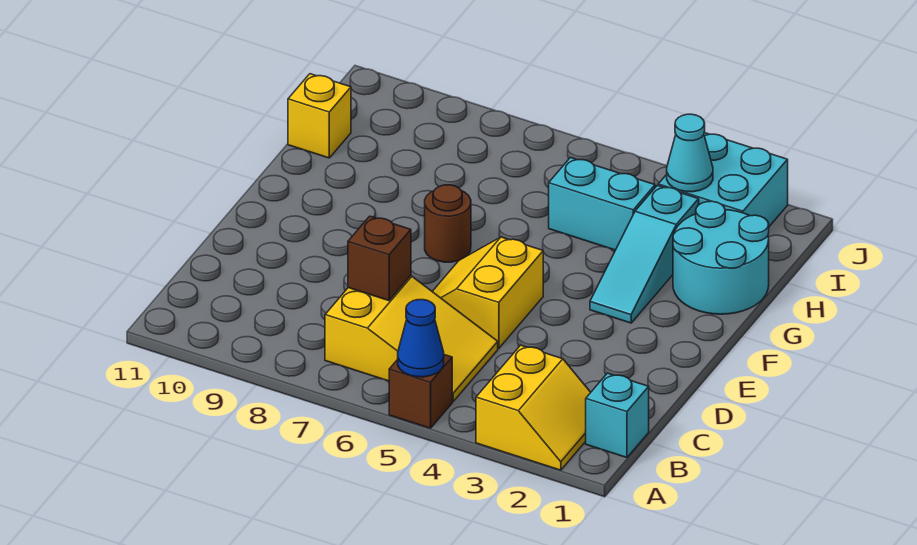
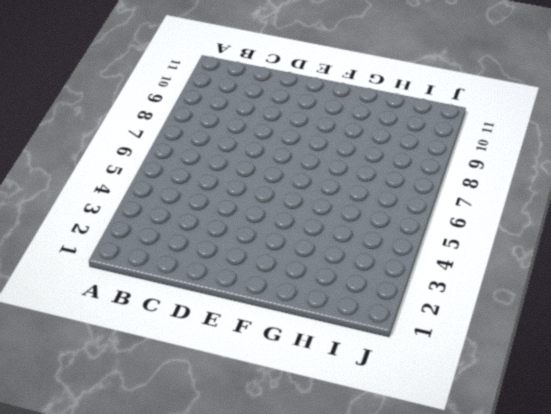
none -> yellow 2x2 slope [476,345,591,470]
none -> brown 1x1 brick [389,355,452,428]
none -> cyan 1x1 brick [586,373,649,458]

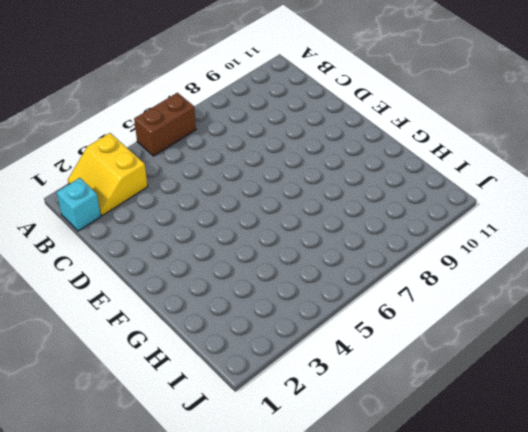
brown 1x2 brick [134,93,196,156] -> brown 1x1 brick [389,355,452,428]
none -> yellow 2x3 slope [325,276,498,402]
none -> yellow 2x2 slope [432,237,543,348]
none -> cyan 1x3 slope [590,185,699,323]

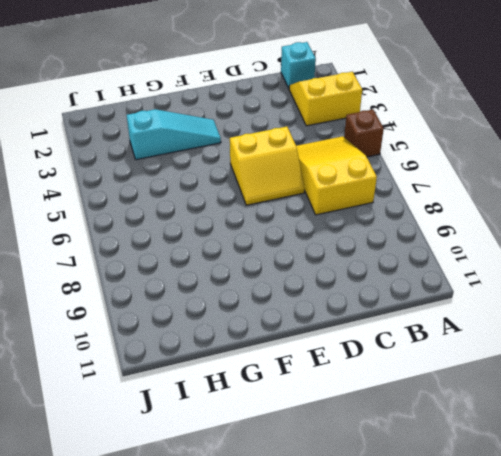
none -> brown 1x1 round brick [425,185,471,262]
none -> cyan 2x2 round brick [673,201,769,314]
none -> cyan 1x2 brick [549,158,655,250]

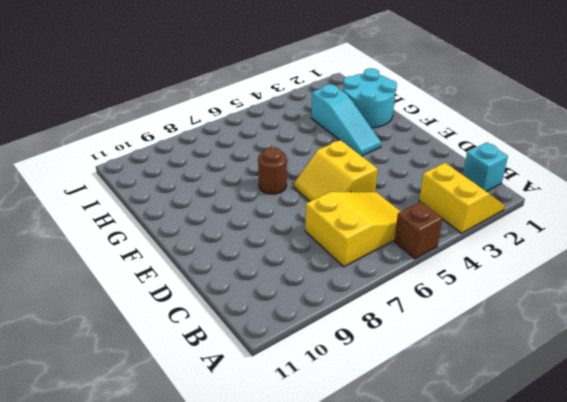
none -> cyan 1x2 brick [549,158,655,250]
none -> yellow 1x1 brick [288,74,351,158]
none -> cyan 2x2 brick [658,133,788,226]

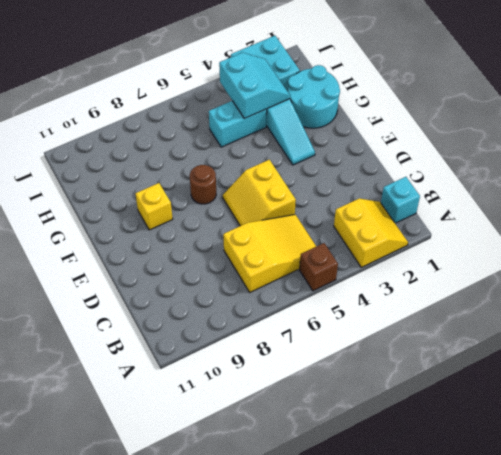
yellow 1x1 brick [135,183,173,230] -> yellow 1x1 brick moved to [288,74,351,158]
cyan 2x2 slope [219,53,290,119] -> cyan 1x1 cone [667,114,713,192]
none -> blue 1x1 cone [398,300,444,377]
none -> brown 1x1 brick [348,216,411,301]

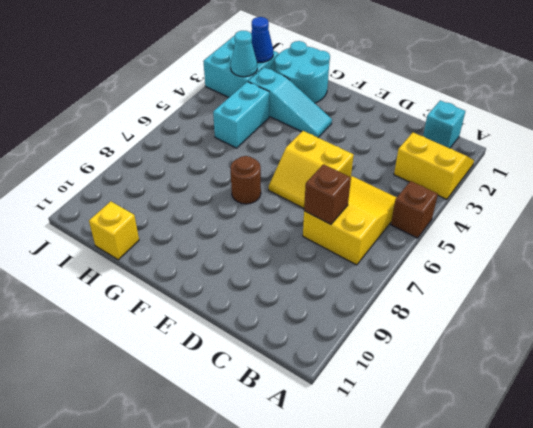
blue 1x1 cone [251,17,273,62] -> blue 1x1 cone moved to [398,300,444,377]

